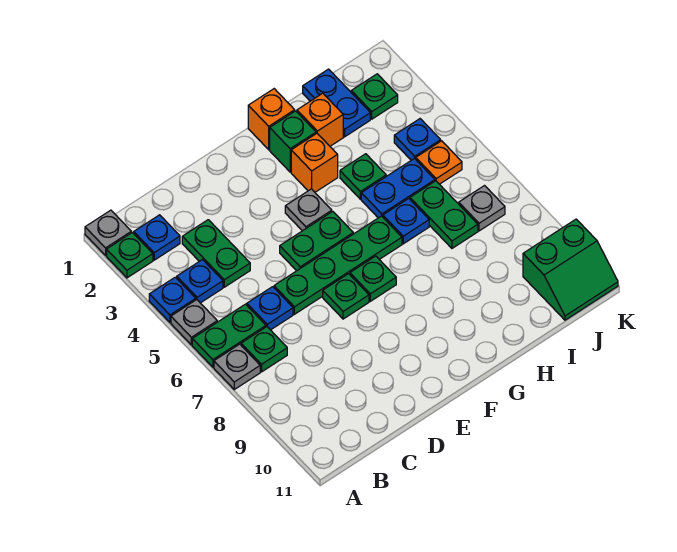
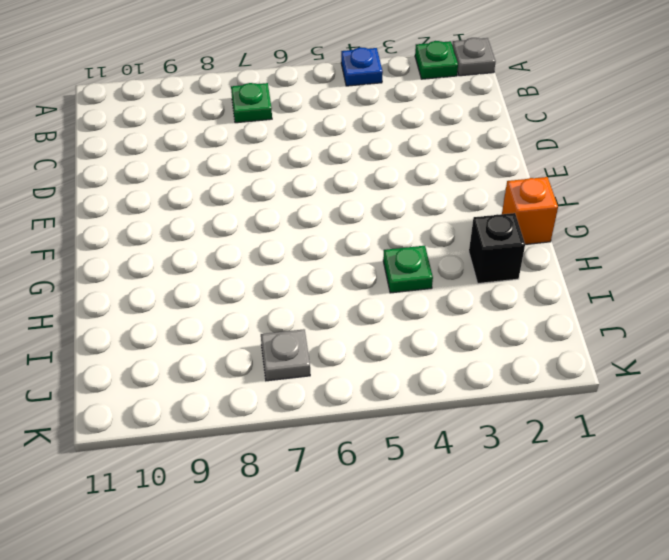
black 1x1 brick [469,213,525,284] -> orange 1x1 brick [297,93,343,146]
none -> grey 1x1 plate [171,300,217,345]
none -> green 1x2 plate [192,304,266,367]
none -> grey 1x1 plate [214,344,260,389]
none -> blue 1x1 plate [134,215,180,260]

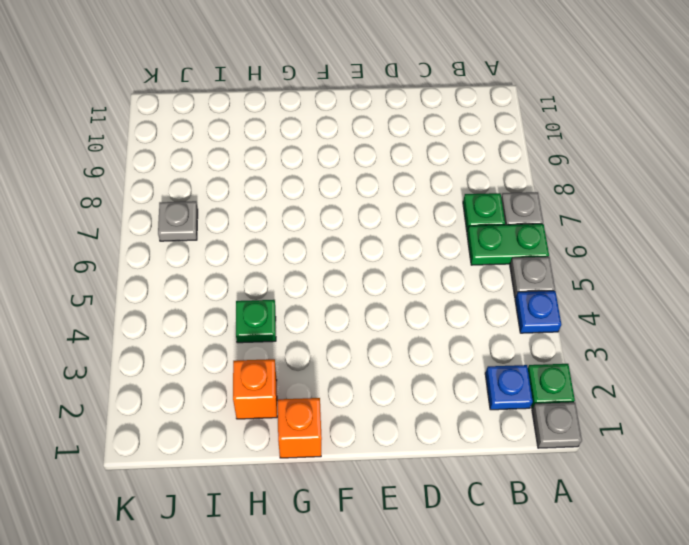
none -> blue 1x1 plate [177,260,223,303]
none -> green 1x2 plate [182,220,250,287]
none -> blue 1x1 plate [247,287,293,330]
none -> green 1x4 plate [274,216,402,314]

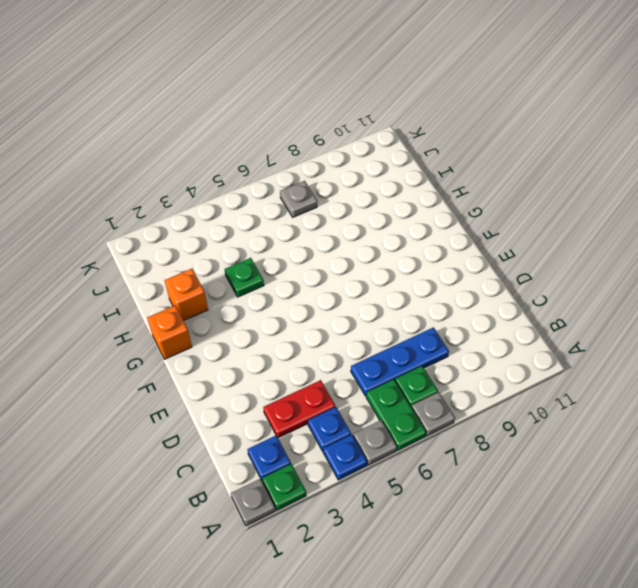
red 1x2 plate [263,380,335,438] -> green 1x2 plate [182,220,250,287]
blue 1x3 plate [351,327,449,396] -> blue 1x1 plate [247,287,293,330]
none -> green 1x4 plate [274,216,402,314]
none -> green 1x2 plate [280,211,353,271]
none -> green 1x1 plate [323,274,369,319]
none -> grey 1x1 plate [285,189,332,231]

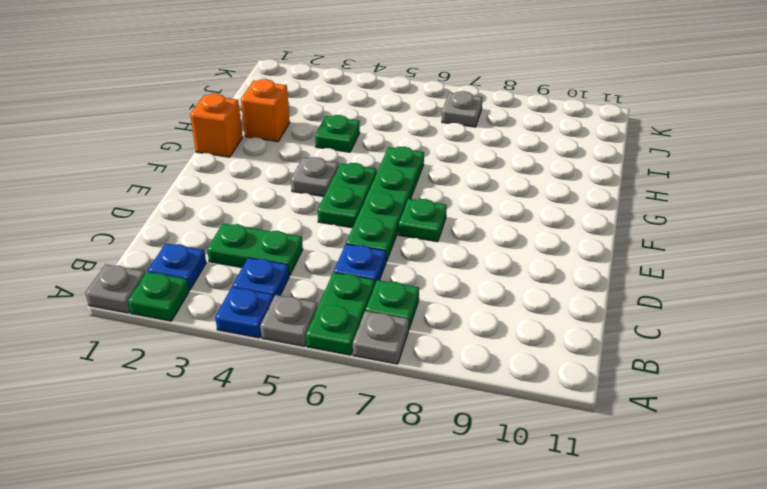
none -> green 1x1 plate [350,256,396,301]
none -> green 1x1 brick [270,111,316,172]
none -> orange 1x1 brick [291,134,338,192]
none -> blue 1x2 plate [361,158,435,218]

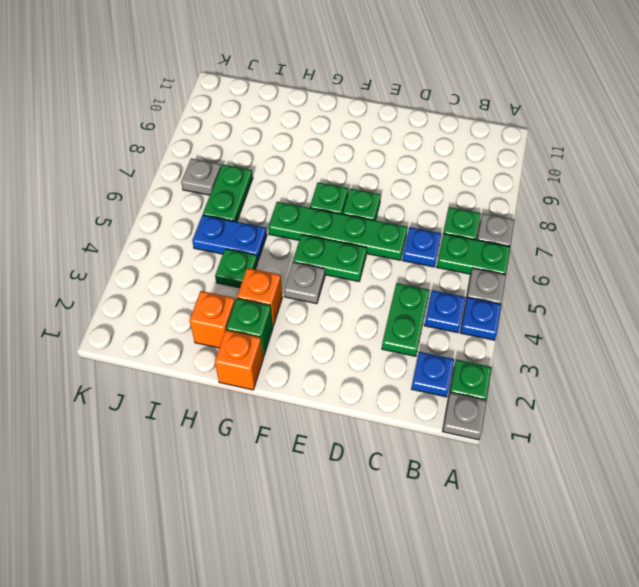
none -> blue 1x1 plate [383,198,429,244]
none -> blue 1x2 plate [303,69,370,137]
none -> green 1x1 plate [351,74,398,119]
none -> blue 1x1 plate [394,119,441,160]

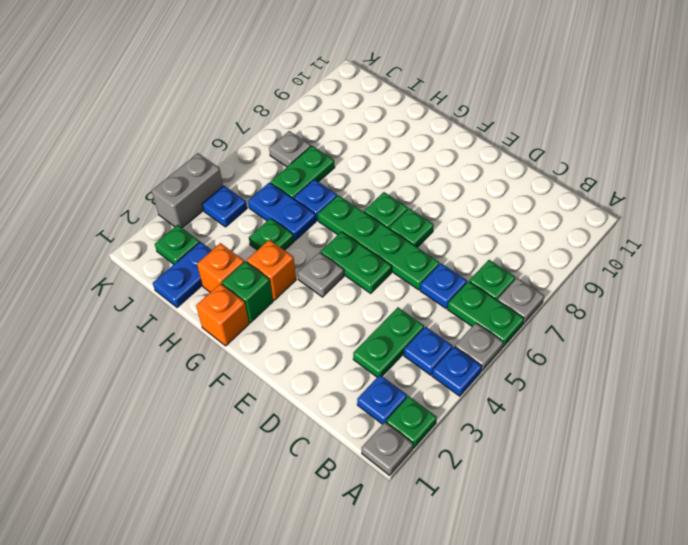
grey 1x2 brick [152,153,223,228] -> none
none -> orange 1x1 plate [416,141,462,184]
none -> green 2x2 slope [523,219,618,320]

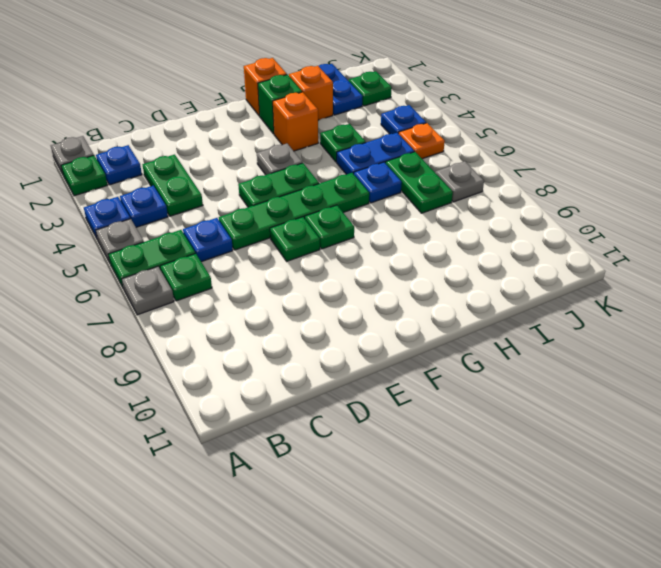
none -> green 2x2 slope [523,219,618,320]

